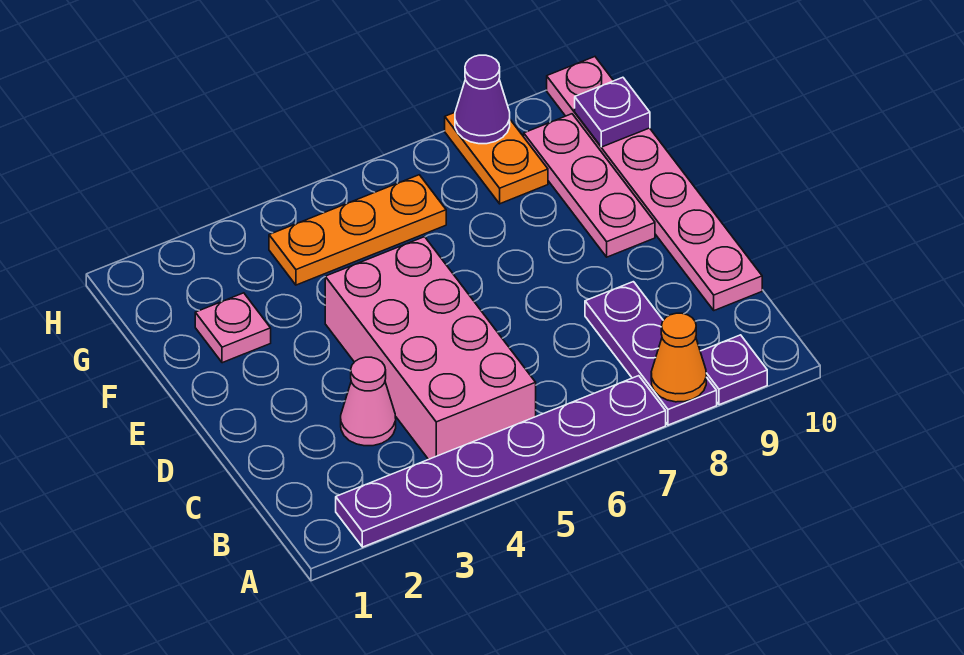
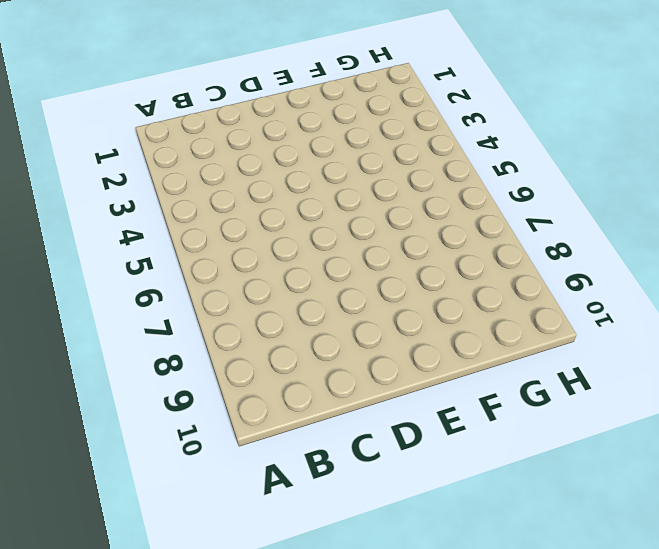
none -> purple 1x6 plate [336,376,666,547]
none -> purple 1x3 plate [585,282,717,425]
none -> purple 1x1 plate [700,335,767,405]

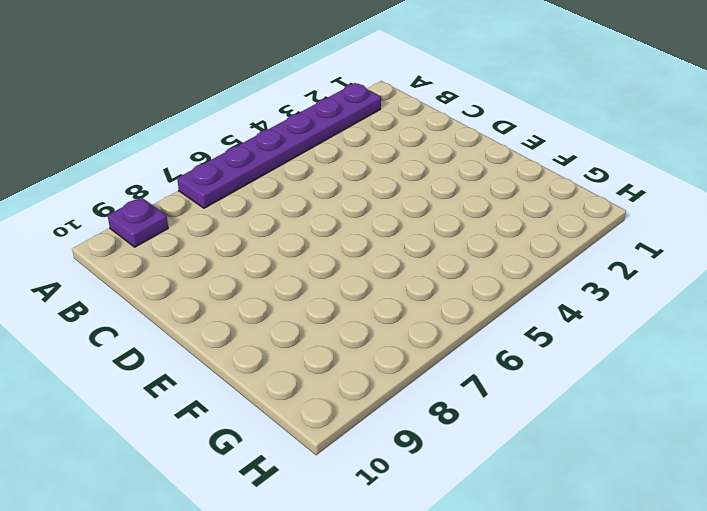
none -> purple 1x3 plate [585,282,717,425]
none -> pink 2x4 brick [325,237,536,459]
none -> pink 1x1 cone [341,357,396,446]

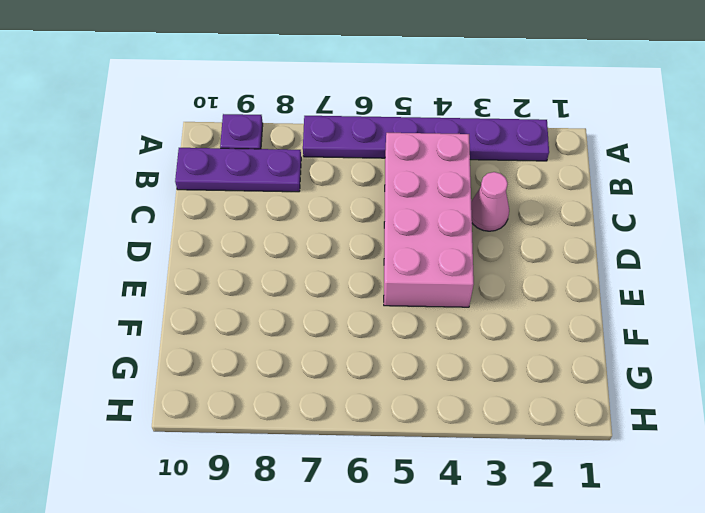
purple 1x3 plate [175,148,301,192] -> purple 1x3 plate turned to [585,282,717,425]
none -> pink 1x6 plate [547,57,762,310]
none -> pink 1x3 plate [524,114,655,257]
none -> pink 1x1 plate [195,293,271,363]

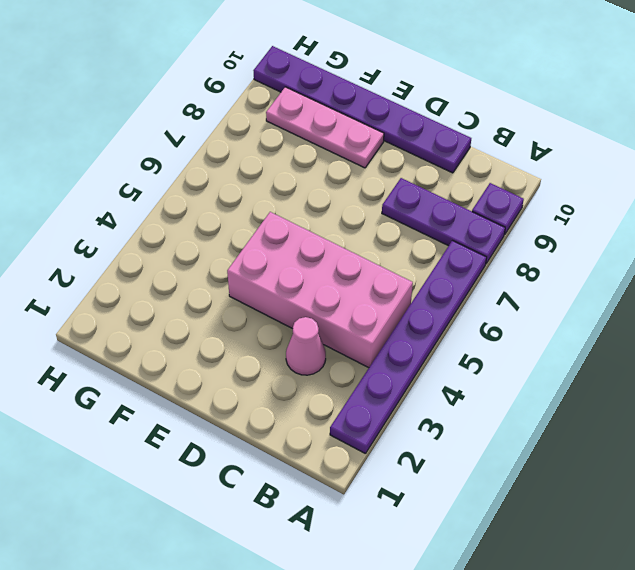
purple 1x6 plate [253,46,471,173] -> pink 1x6 plate [547,57,762,310]
none -> pink 1x1 plate [195,293,271,363]
none -> orange 1x3 plate [269,175,446,285]
none -> orange 1x2 plate [445,113,548,204]

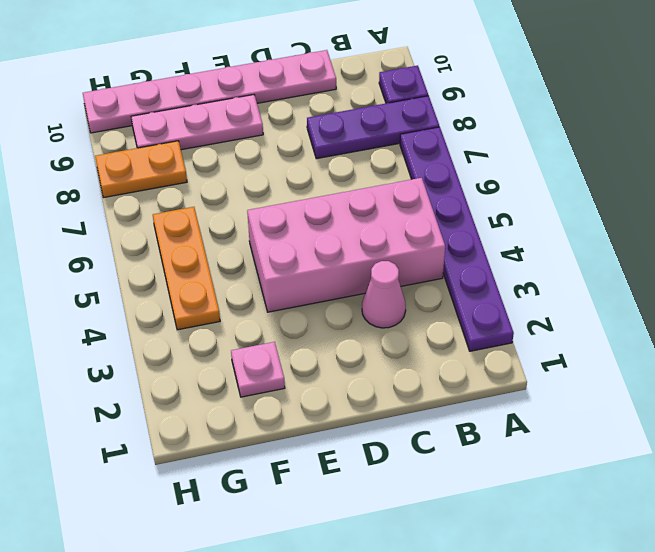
none -> orange 1x1 cone [651,313,706,402]
none -> purple 1x1 plate [575,77,650,147]
none -> purple 1x1 cone [455,55,510,144]

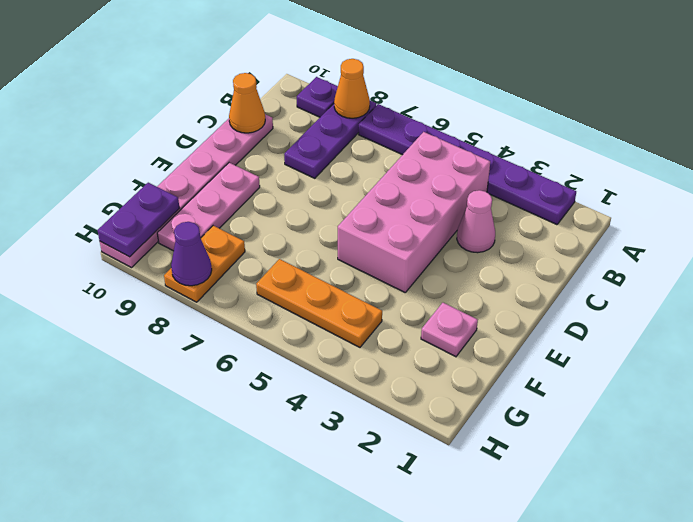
orange 1x1 cone [229,73,265,133] -> none
purple 1x2 plate [98,183,179,257] -> purple 1x1 plate [575,77,650,147]

